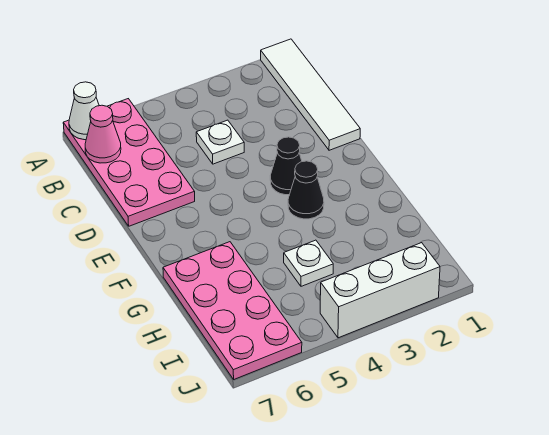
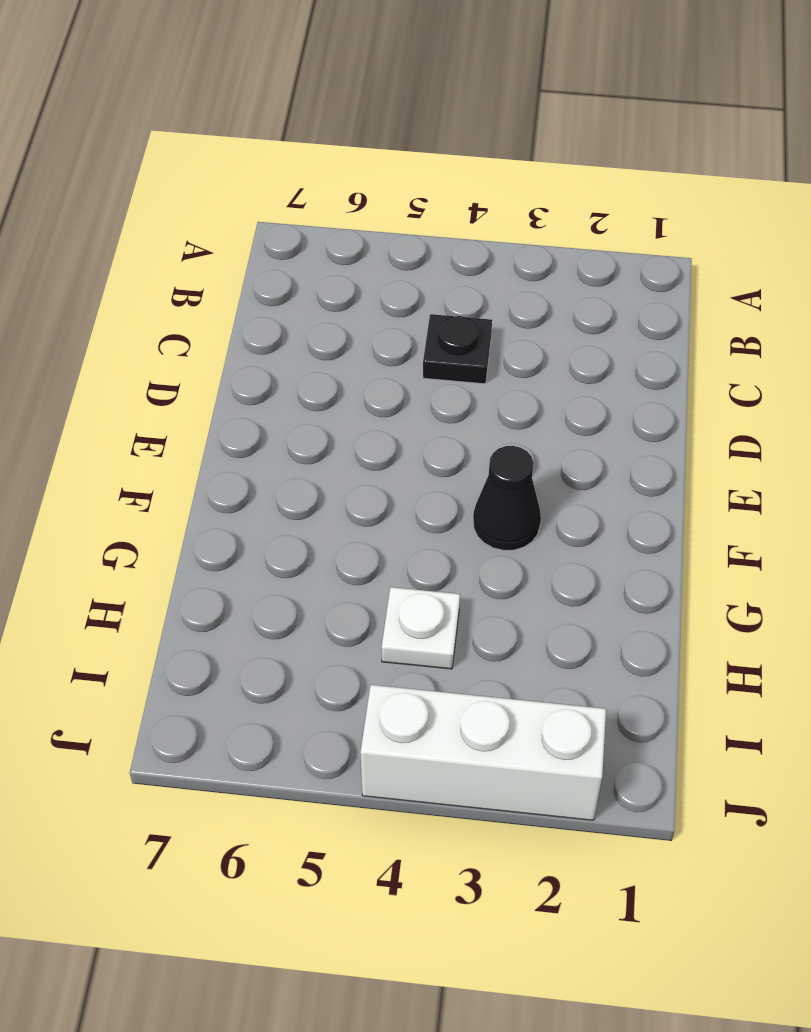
black 1x1 plate [423,314,492,384] -> white 1x1 plate [196,120,244,164]
none -> white 1x4 tile [261,39,360,150]
none -> pink 2x4 plate [63,99,195,226]

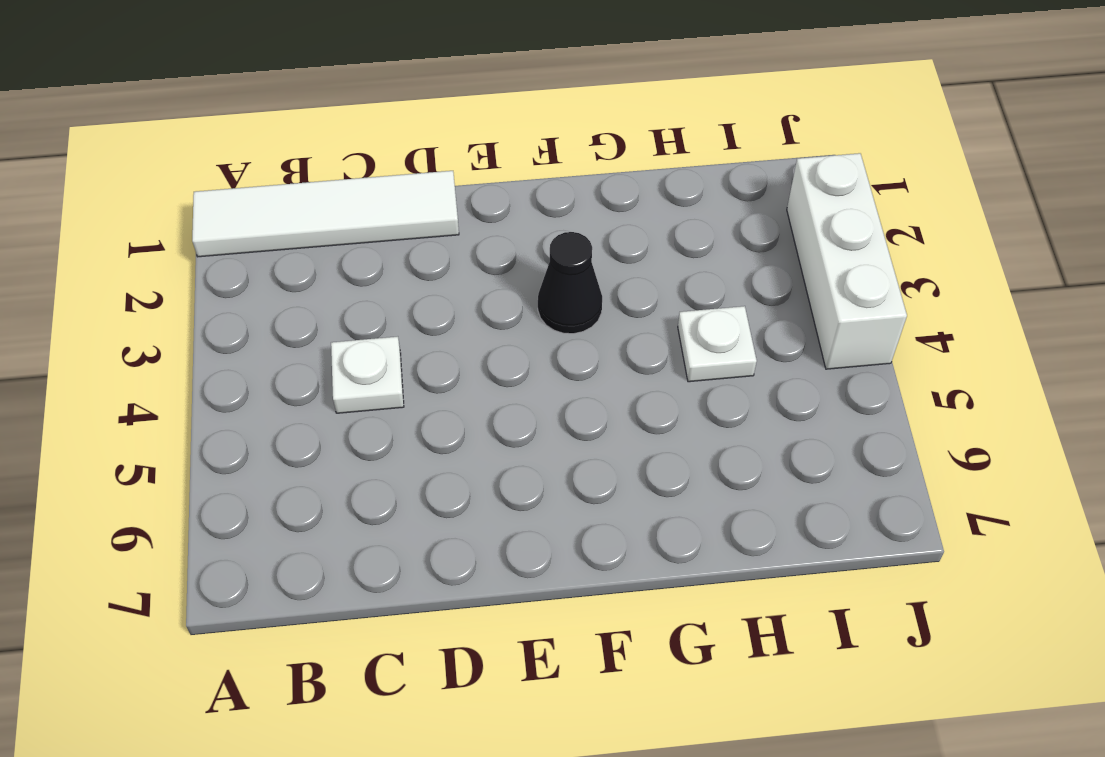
none -> pink 2x4 plate [63,99,195,226]
none -> black 1x1 cone [270,137,302,195]

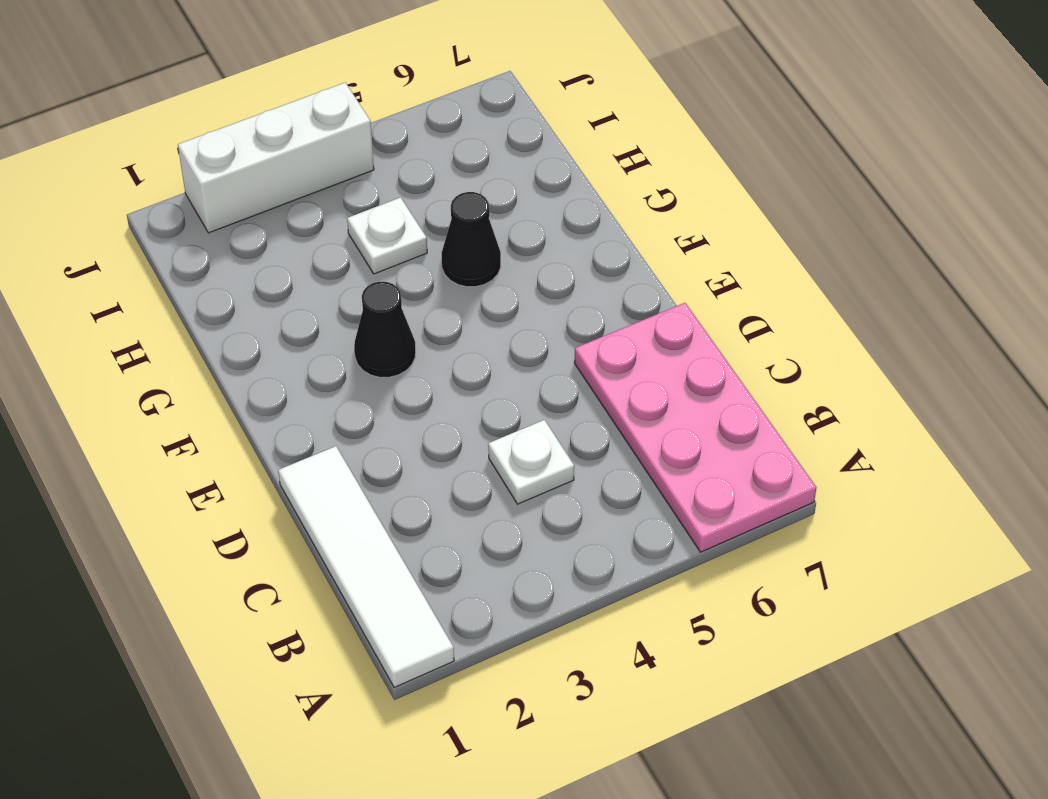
black 1x1 cone [442,192,501,287] -> black 1x1 cone moved to [270,137,302,195]
none -> pink 2x4 plate [163,242,302,379]
none -> white 1x1 cone [69,82,99,140]

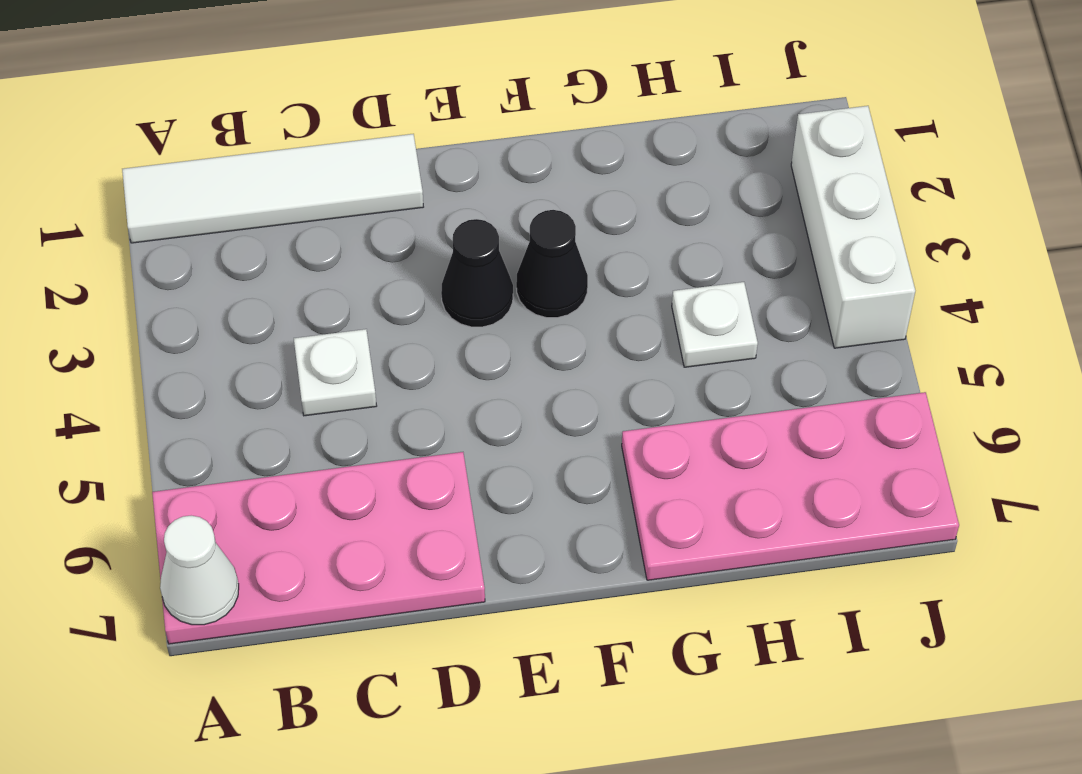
none -> pink 1x1 cone [85,105,121,163]

